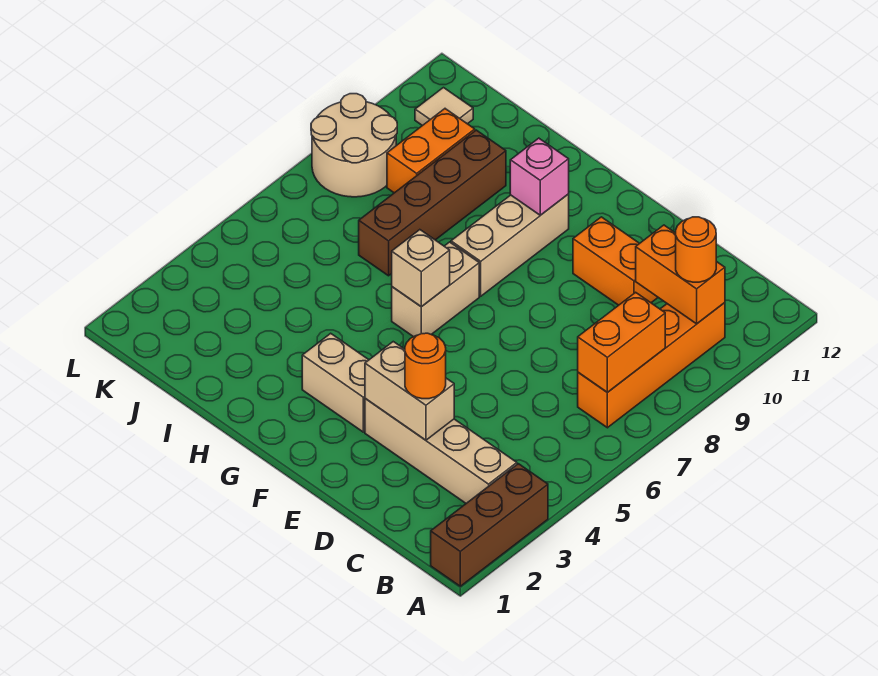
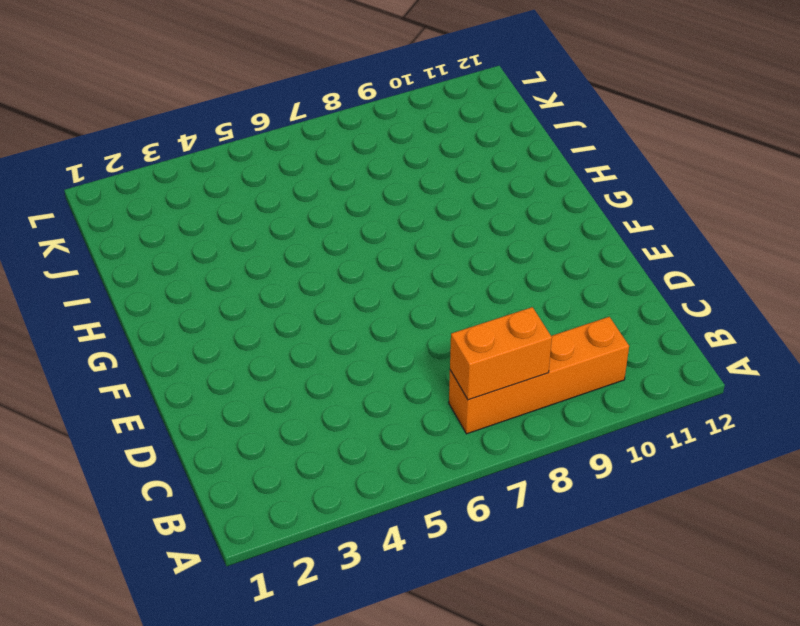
none -> brown 1x3 brick [431,464,548,586]
none -> tan 1x4 brick [365,399,517,503]
none -> orange 1x2 brick [573,217,658,305]

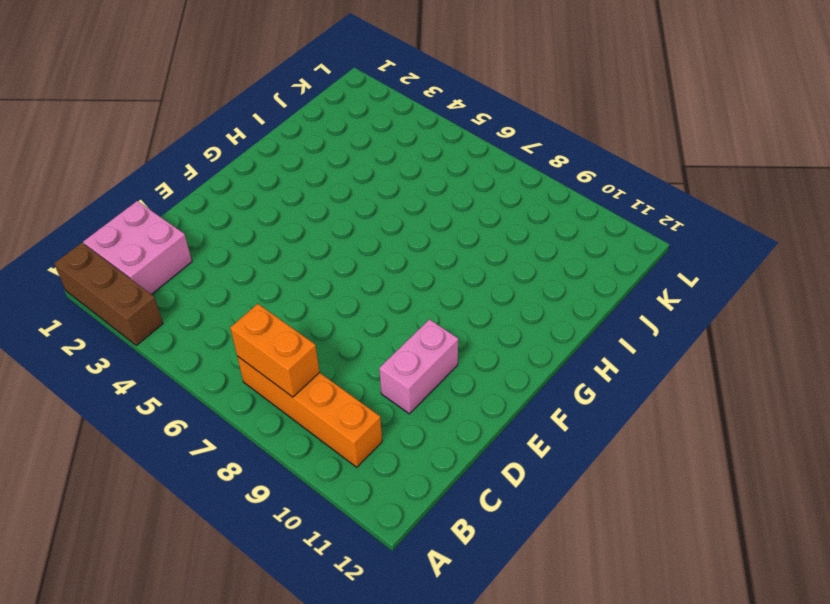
pink 2x2 brick [83,201,192,295] -> none
pink 1x2 brick [379,319,458,414] -> orange 1x2 brick [573,217,658,305]
none -> tan 1x4 brick [365,399,517,503]
none -> tan 1x2 brick [302,333,368,432]
none -> tan 1x2 brick [392,242,479,337]

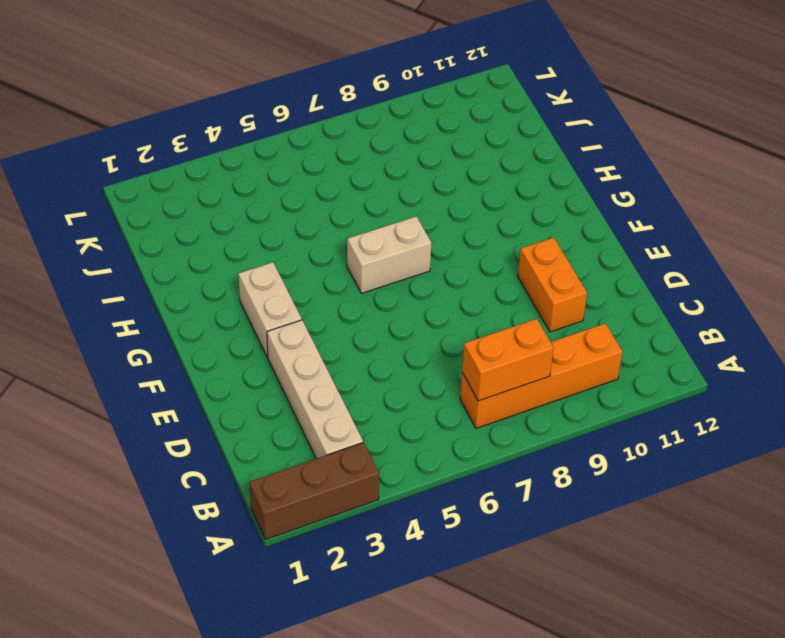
none -> tan 1x3 brick [451,194,569,296]
none -> brown 1x4 brick [359,130,506,276]
none -> orange 1x2 brick [387,109,475,193]

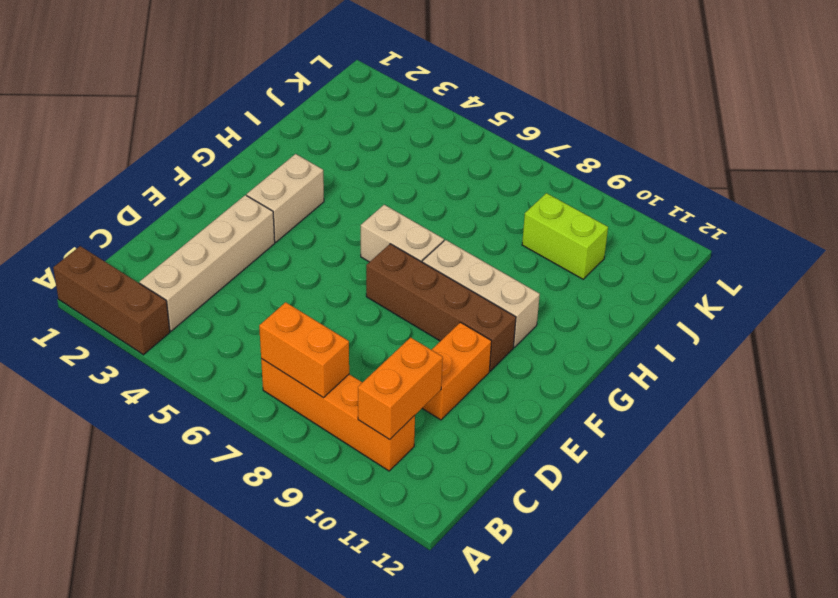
brown 1x4 brick [366,244,516,371] -> brown 1x4 brick moved to [359,130,506,276]
lime 1x2 brick [522,193,608,279] -> orange 1x2 brick [387,109,475,193]
none -> tan 2x2 round brick [311,94,397,197]
none -> tan 1x1 tile [415,88,473,126]
none -> tan 1x2 brick [365,342,454,440]

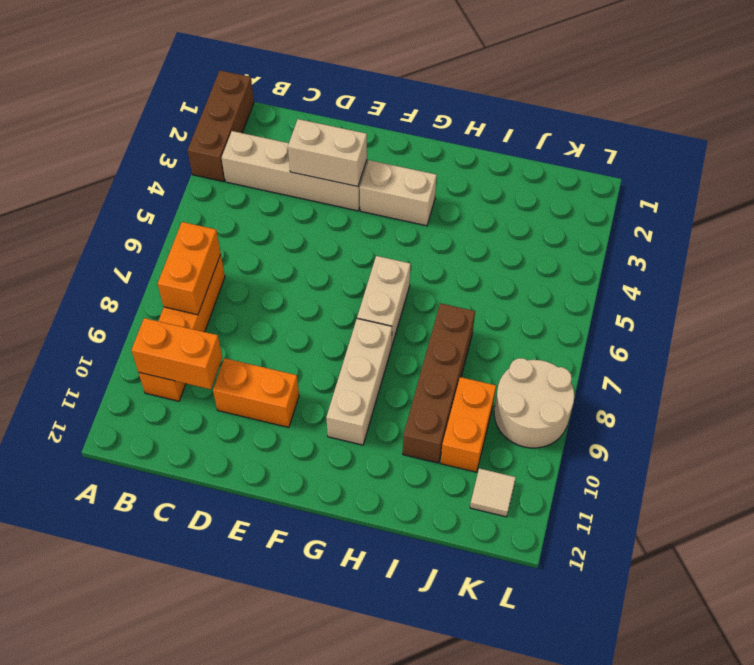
none -> tan 1x1 brick [392,230,450,307]
none -> pink 1x1 brick [510,138,569,215]
none -> orange 1x1 round brick [676,217,716,282]

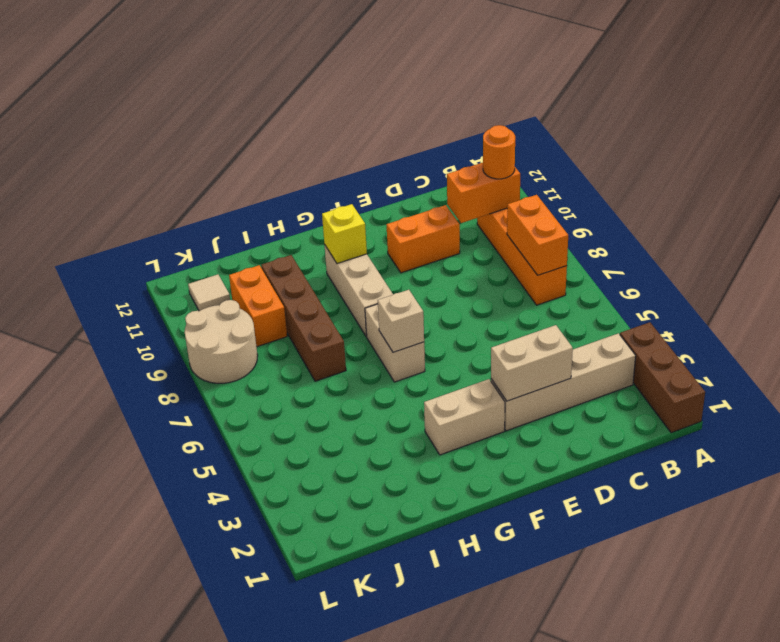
yellow 1x1 brick [322,204,367,263] -> pink 1x1 brick [510,138,569,215]
none -> orange 1x1 round brick [405,333,446,399]

